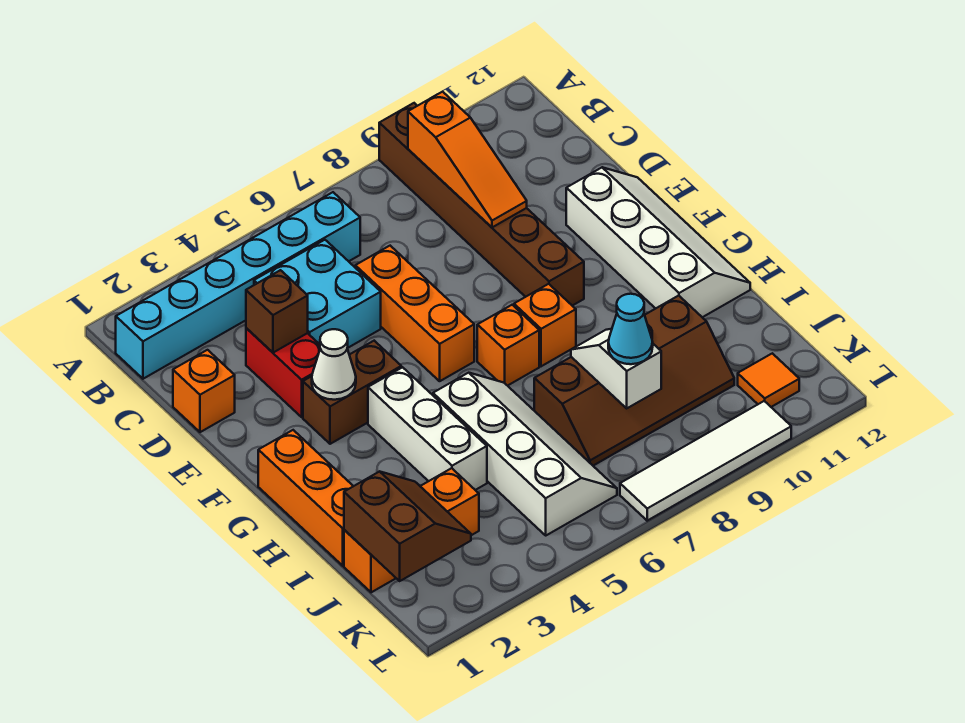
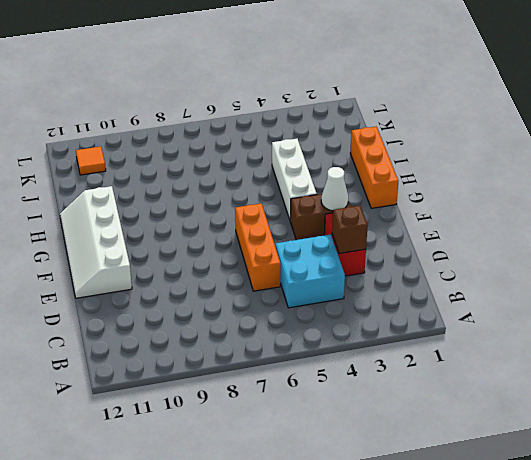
none -> brown 1x6 brick [379,103,584,306]
none -> cyan 1x6 brick [116,192,360,379]
none -> orange 1x1 brick [173,350,235,432]

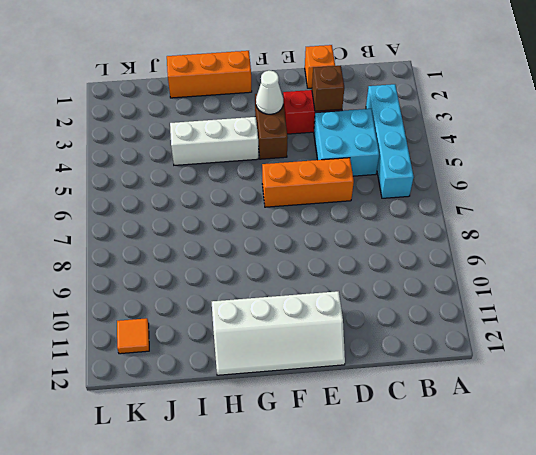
cyan 1x4 brick [366,84,414,198] -> cyan 1x6 brick [116,192,360,379]
none -> brown 1x6 brick [379,103,584,306]
none -> orange 1x1 brick [477,305,539,386]
none -> orange 1x1 brick [514,284,576,366]

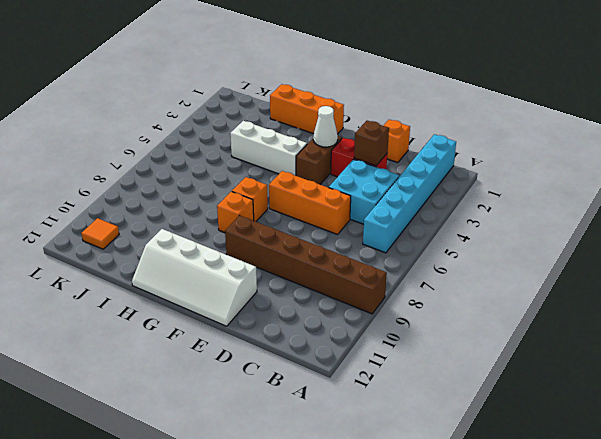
none -> white 2x4 slope [433,373,617,535]
none -> brown 2x4 slope [534,296,734,466]
none -> orange 1x3 brick [344,468,479,592]

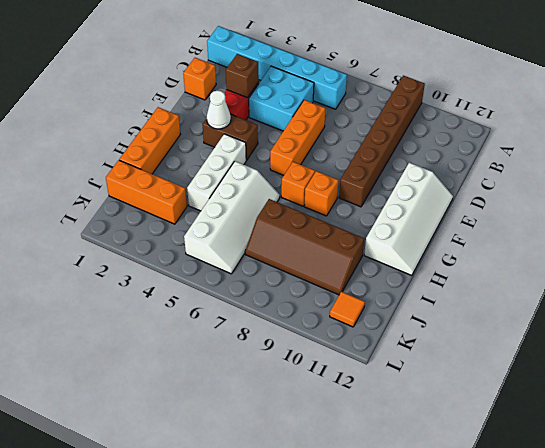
none -> white 1x4 tile [620,401,791,521]
none -> orange 1x3 slope [408,92,527,227]
none -> white 1x2 slope [571,329,661,408]

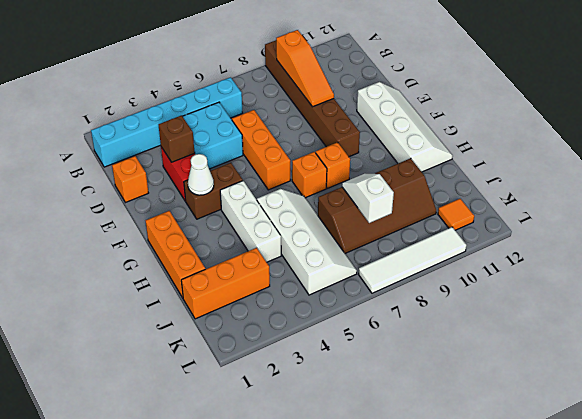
none -> brown 2x2 slope [344,471,471,581]
none -> cyan 1x1 cone [608,294,653,364]

